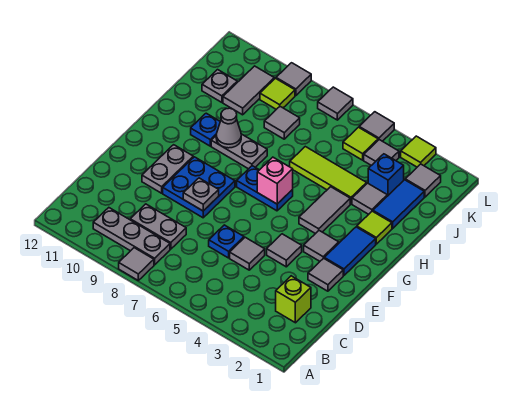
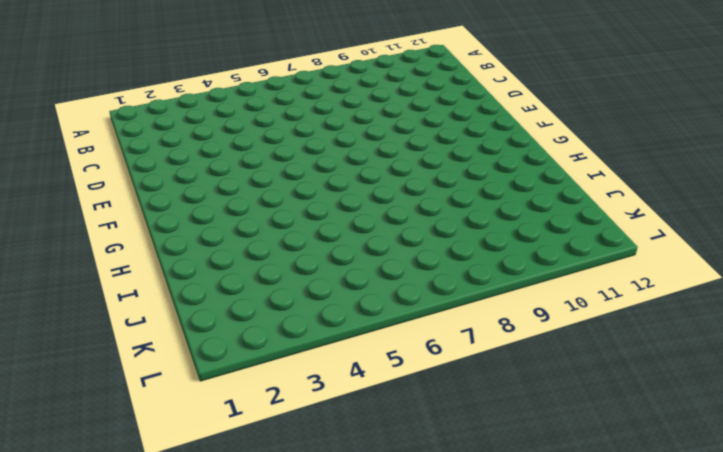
none -> grey 1x1 tile [119,248,154,280]
none -> grey 1x3 plate [93,208,170,265]
none -> lime 1x1 brick [276,276,311,323]
none -> grey 1x2 plate [130,204,186,249]

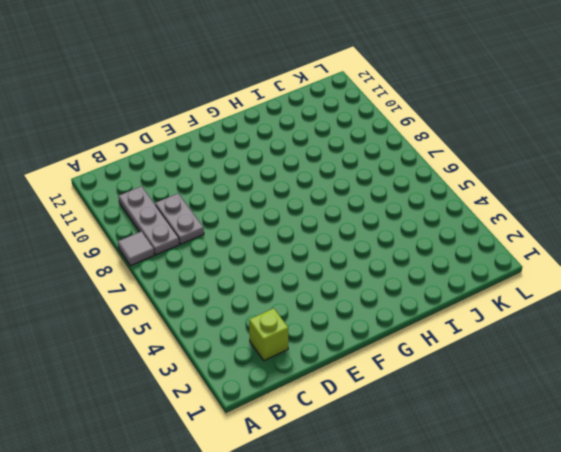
none -> grey 1x1 tile [230,237,265,270]
none -> blue 1x1 plate [209,225,244,258]
none -> grey 1x1 tile [308,258,343,291]
none -> grey 1x1 tile [267,234,302,267]

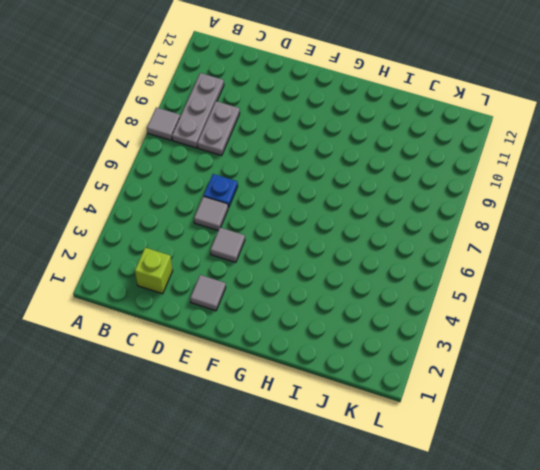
none -> blue 2x2 plate [163,157,235,218]
none -> grey 1x2 plate [142,145,193,193]
none -> blue 1x2 tile [324,227,376,275]
none -> grey 1x1 tile [304,231,339,261]

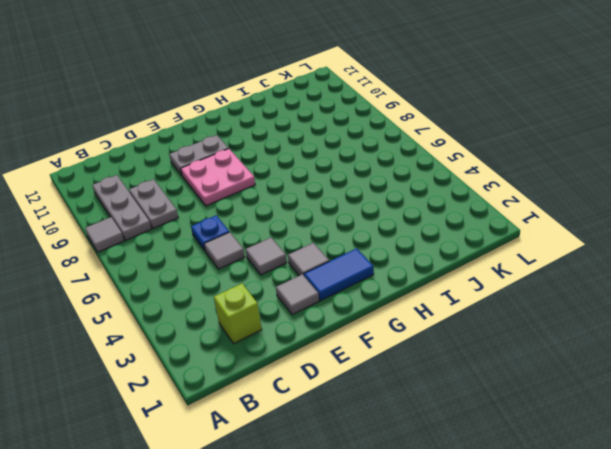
pink 2x2 plate [181,149,255,206] -> blue 2x2 plate [163,157,235,218]
none -> grey 1x2 tile [299,187,350,234]
none -> blue 1x2 plate [237,166,293,211]
none -> lime 1x1 tile [357,211,392,244]
none -> grey 1x2 plate [211,134,267,169]

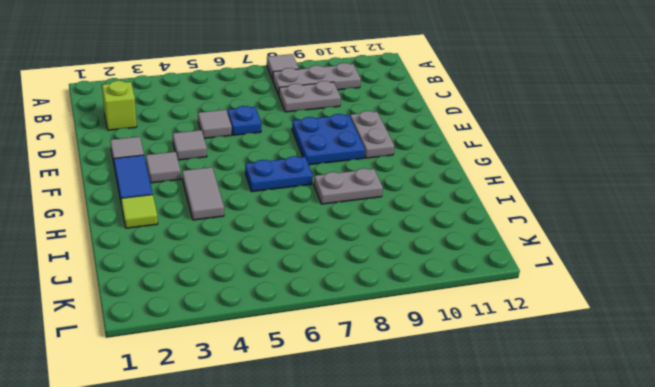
none -> blue 1x1 plate [191,113,220,146]
none -> blue 1x2 tile [373,180,424,228]
none -> grey 1x1 tile [352,183,387,214]
none -> lime 1x3 tile [290,147,367,204]

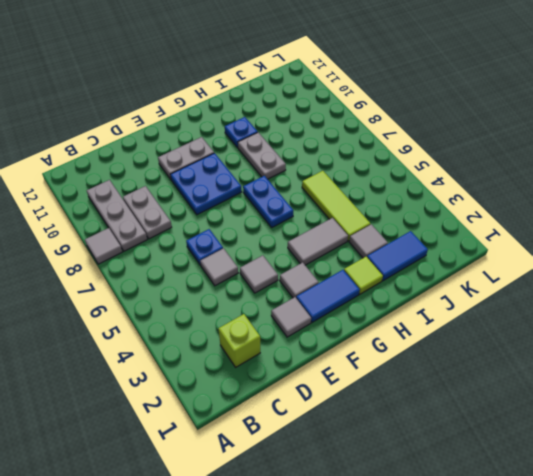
none -> blue 1x1 brick [368,154,404,196]
none -> grey 1x1 tile [264,107,300,139]
none -> grey 1x2 tile [223,66,274,115]
none -> grey 1x1 plate [202,70,237,102]

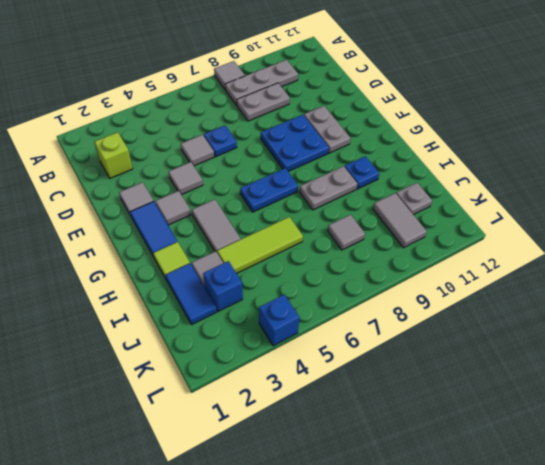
blue 1x1 brick [259,294,300,346] -> none
none -> grey 1x1 tile [405,164,441,197]
none -> grey 1x1 tile [364,140,399,166]
none -> lime 1x1 tile [343,127,378,160]
none -> lime 1x1 tile [260,78,295,109]

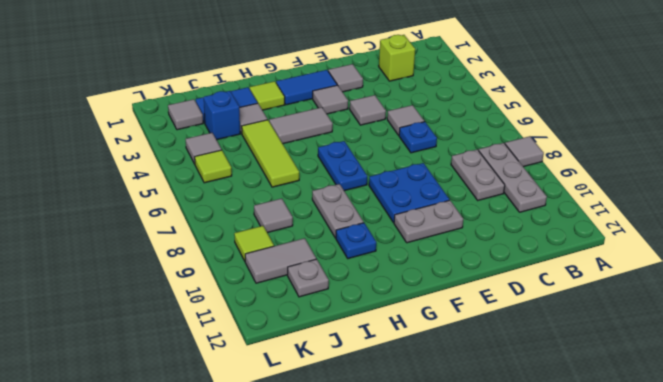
none -> lime 1x1 tile [401,136,436,167]
none -> grey 1x1 tile [359,112,394,141]
none -> grey 1x1 tile [318,87,353,120]
none -> grey 1x1 tile [276,63,311,96]

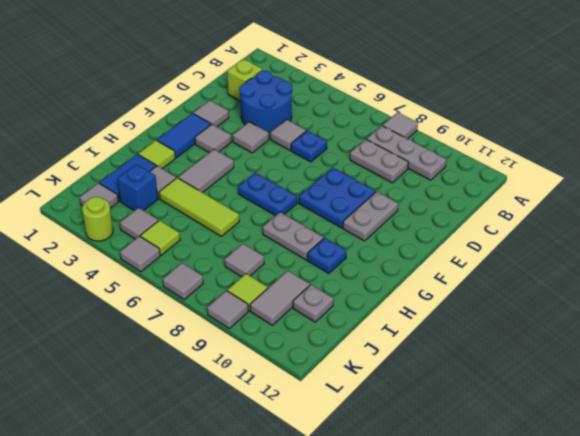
blue 2x2 round brick [239,71,292,132] -> none
lime 1x1 round brick [82,197,113,241] -> lime 1x1 tile [401,136,436,167]
none -> grey 1x1 plate [183,178,219,211]
none -> pink 1x1 brick [257,157,293,204]
none -> grey 1x1 cone [216,108,241,148]

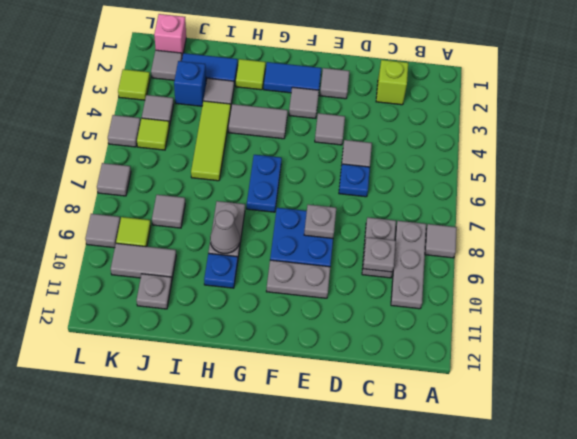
grey 1x1 plate [363,237,396,272] -> none
pink 1x1 brick [154,14,186,56] -> pink 1x1 brick moved to [257,157,293,204]

